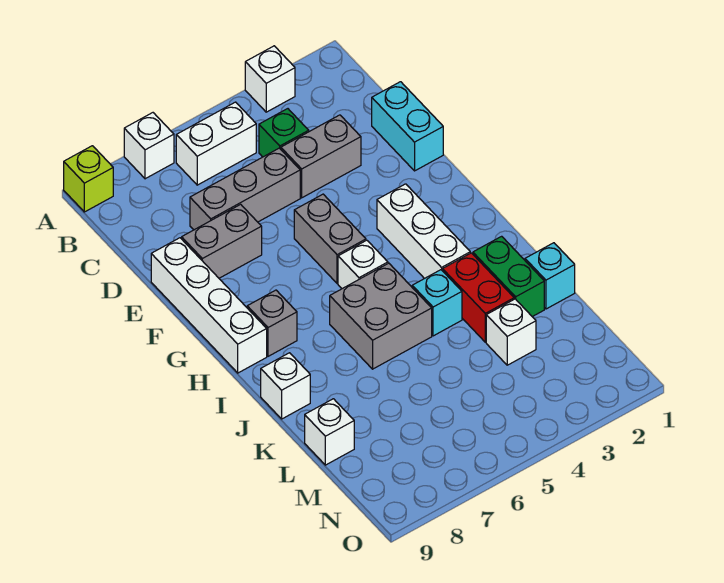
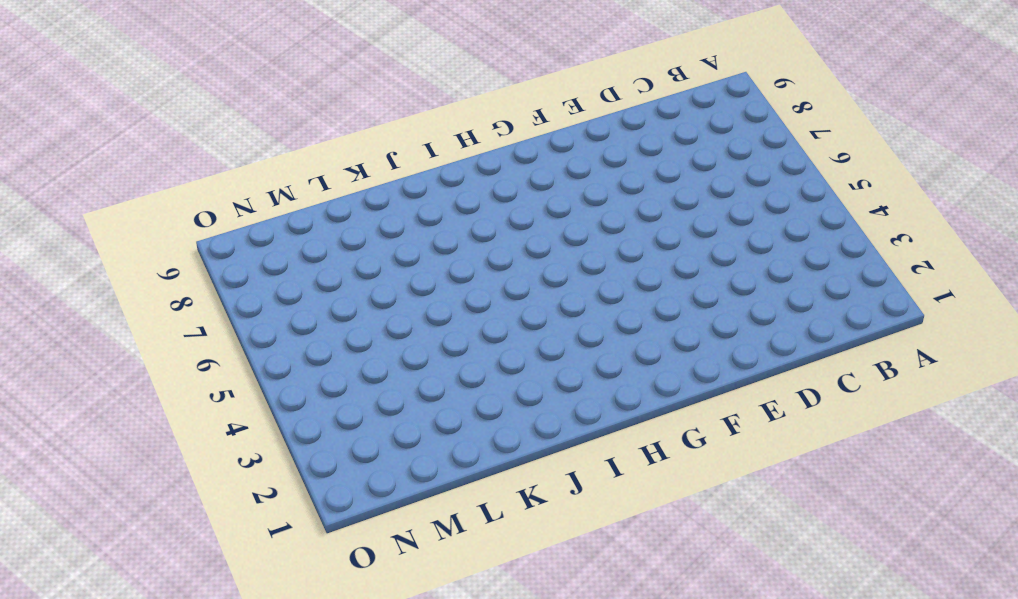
none -> white 1x1 brick [245,46,295,112]
none -> white 1x1 brick [124,113,174,179]
none -> lime 1x1 brick [64,146,113,212]

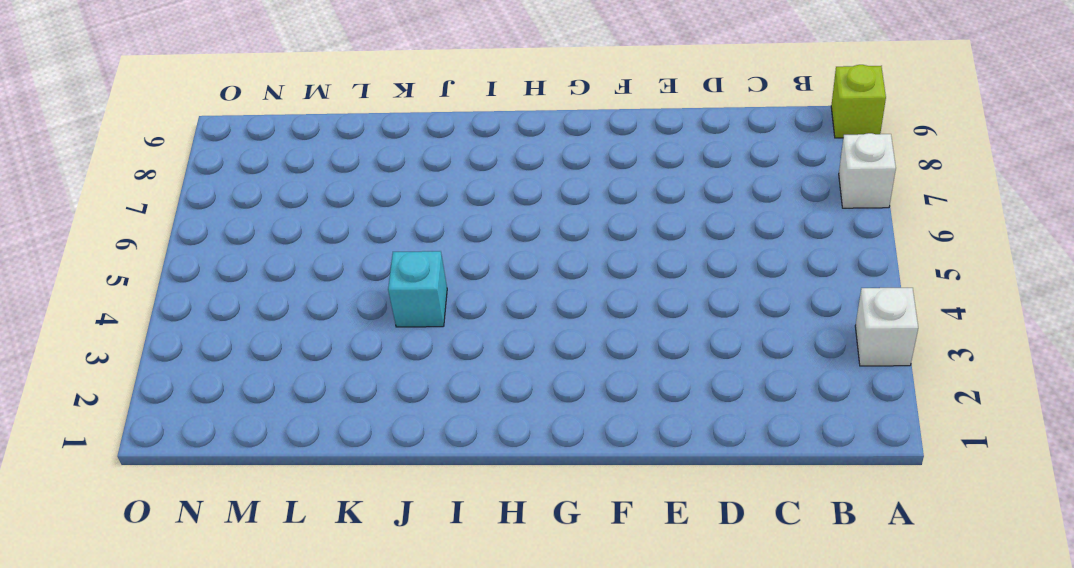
none -> white 1x2 brick [176,102,256,185]
none -> green 1x1 brick [259,109,309,157]
none -> cyan 1x2 brick [372,82,443,171]

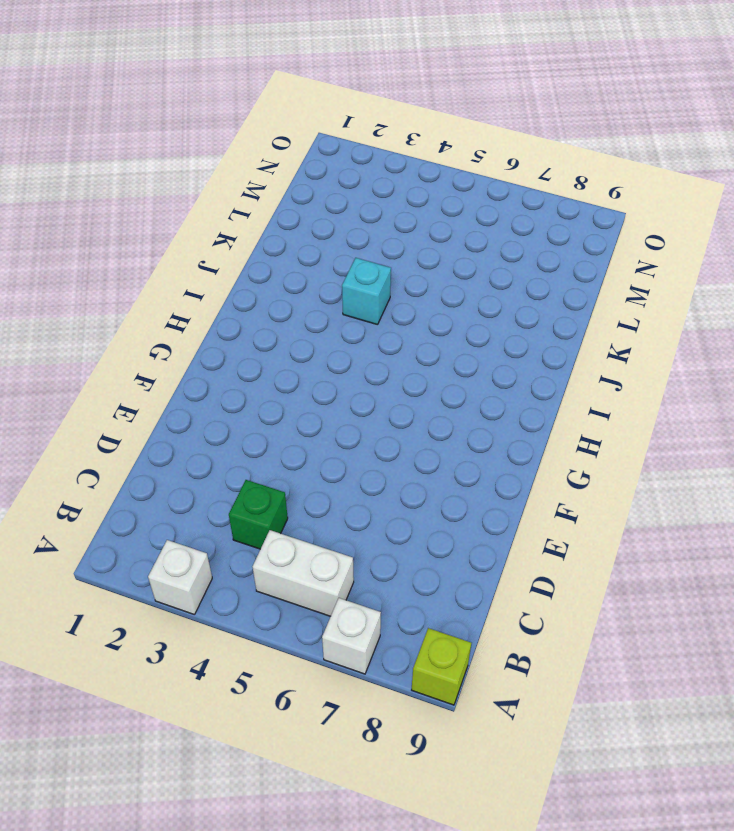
none -> cyan 1x2 brick [372,82,443,171]
none -> grey 1x2 brick [281,115,361,198]
none -> grey 1x3 brick [190,148,300,230]

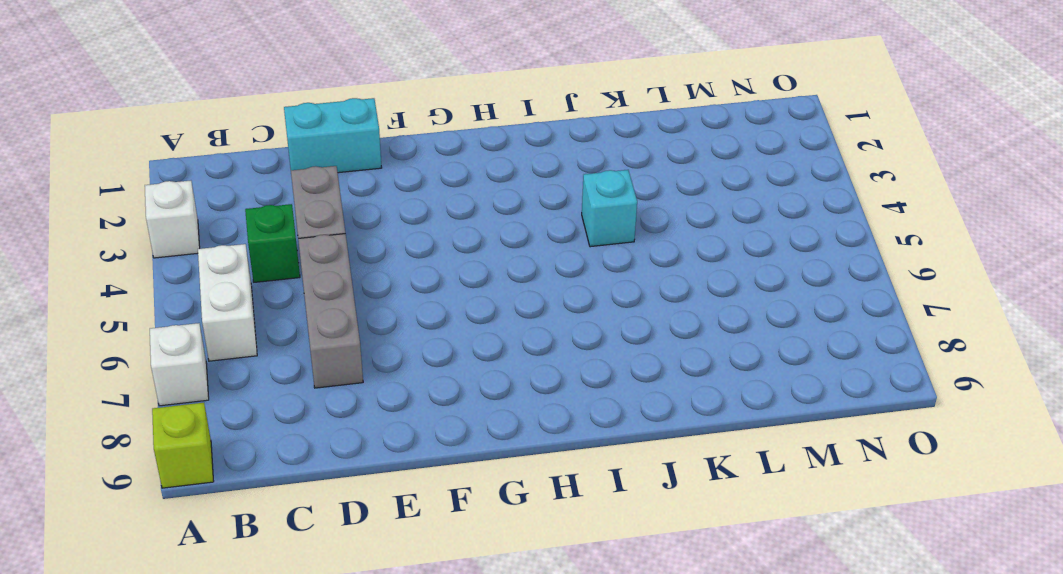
none -> grey 1x2 brick [182,204,262,278]
none -> white 1x4 brick [151,238,267,373]
none -> grey 1x2 brick [294,194,366,283]

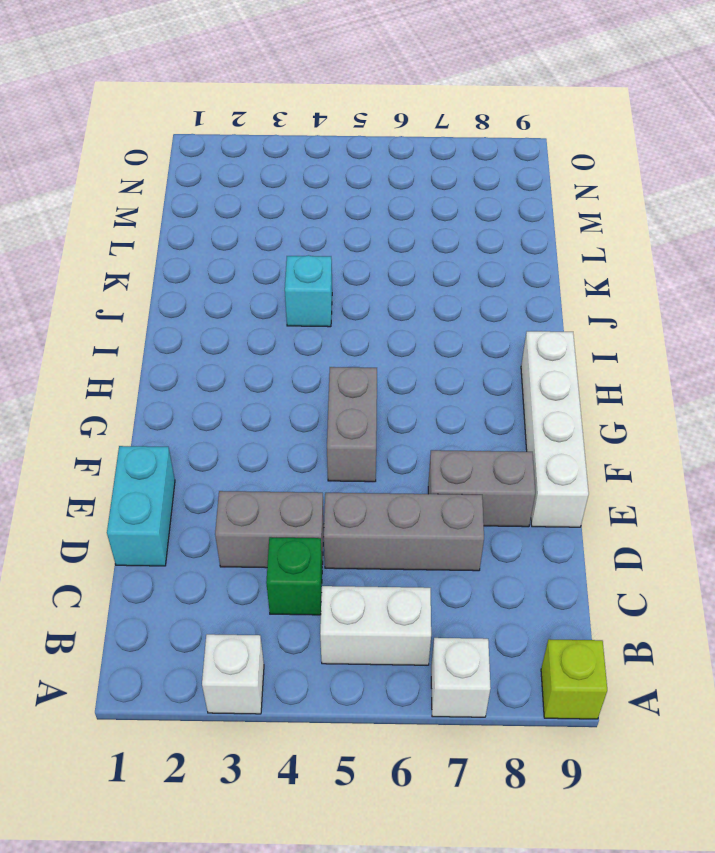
none -> white 1x3 brick [377,184,470,279]
none -> white 1x1 brick [338,240,388,289]
none -> grey 1x1 brick [247,290,297,356]

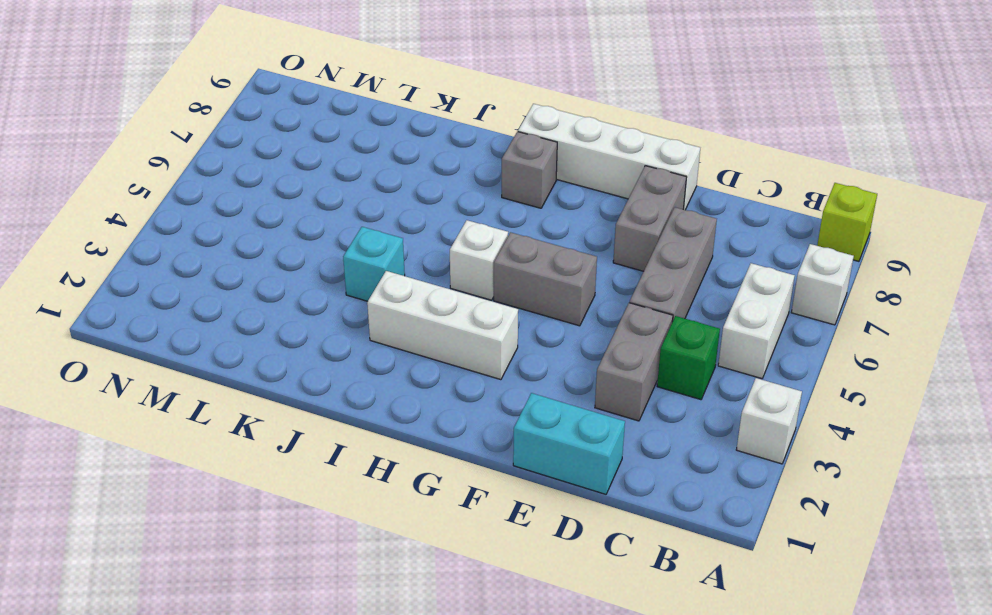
none -> grey 2x2 brick [330,263,432,369]
none -> green 1x2 brick [473,236,544,317]
none -> red 1x2 brick [443,253,514,342]

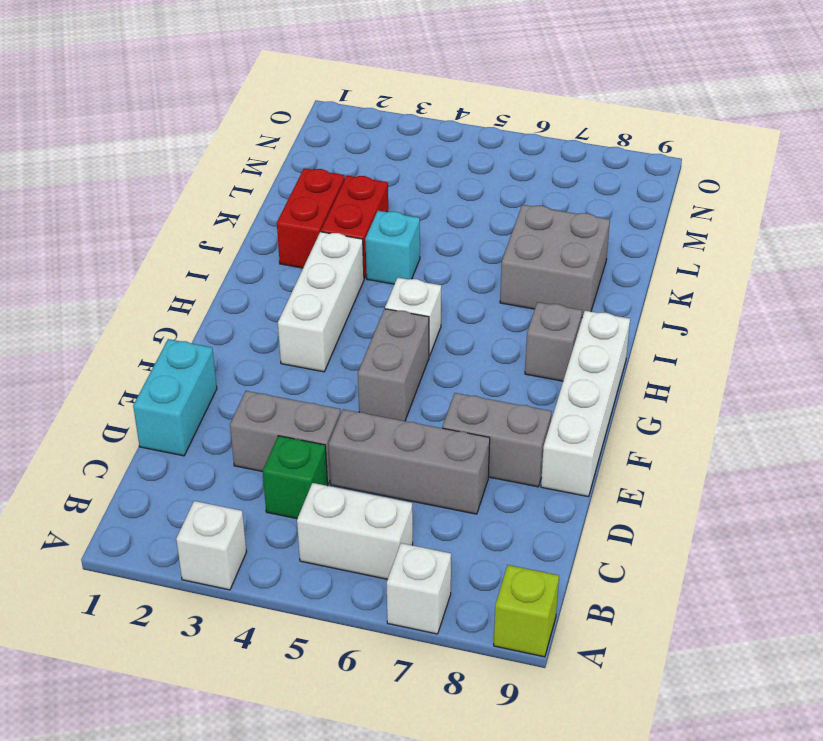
red 1x2 brick [277,168,345,268] -> green 1x2 brick [473,236,544,317]
grey 2x2 brick [500,205,610,318] -> grey 2x2 brick moved to [330,263,432,369]
none -> white 1x1 brick [261,353,310,419]
none -> cyan 1x1 brick [525,243,575,309]
none -> white 1x1 brick [486,299,536,365]

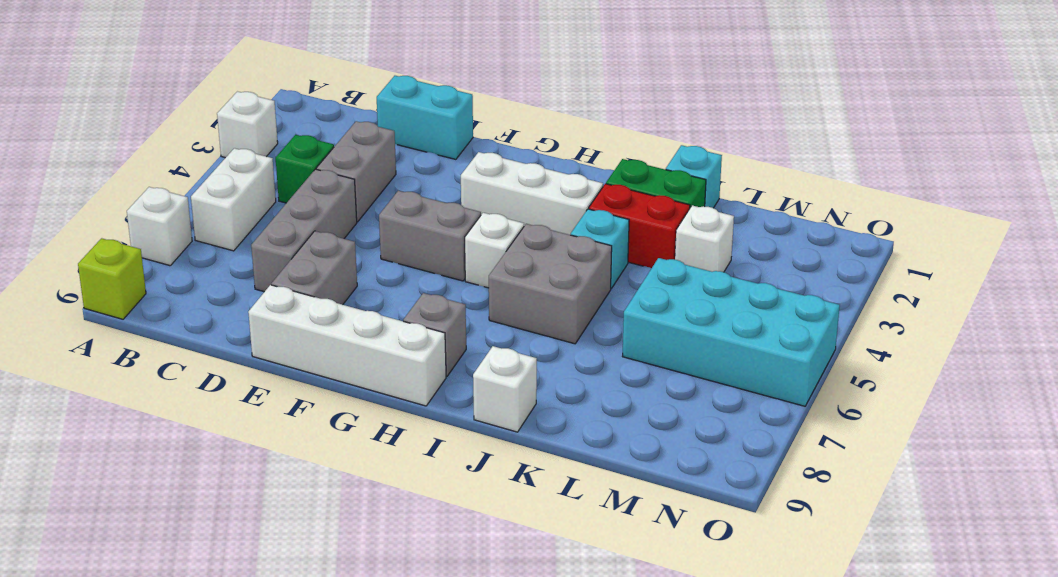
cyan 2x4 brick [622,258,840,406] -> none
none -> white 1x1 brick [305,399,354,465]

